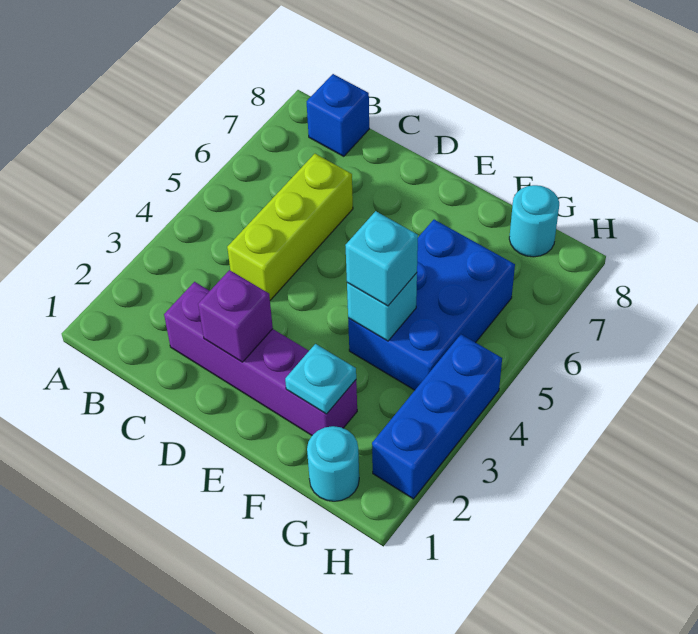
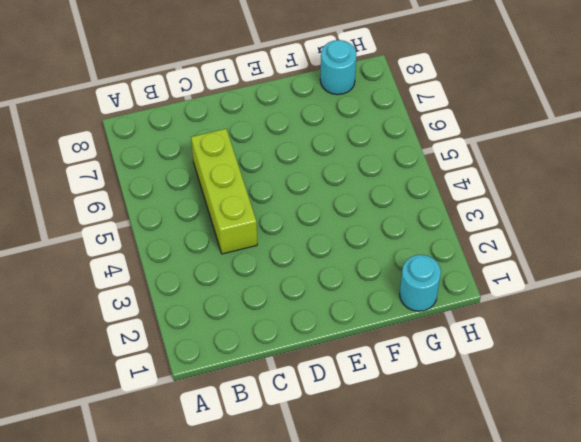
none -> blue 1x1 brick [307,74,369,156]
none -> purple 1x4 brick [164,282,357,435]

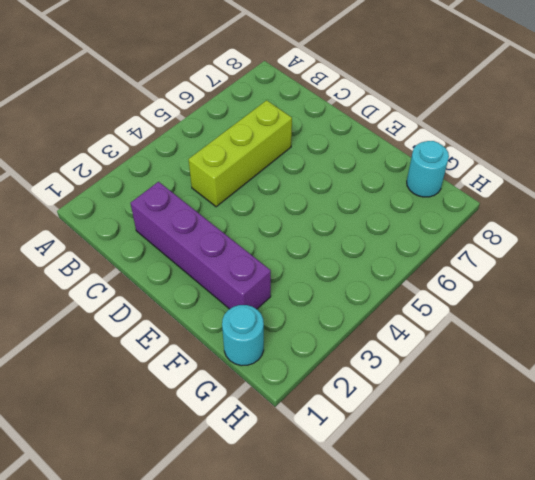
none -> blue 1x1 brick [307,74,369,156]
none -> blue 2x3 brick [348,220,515,390]

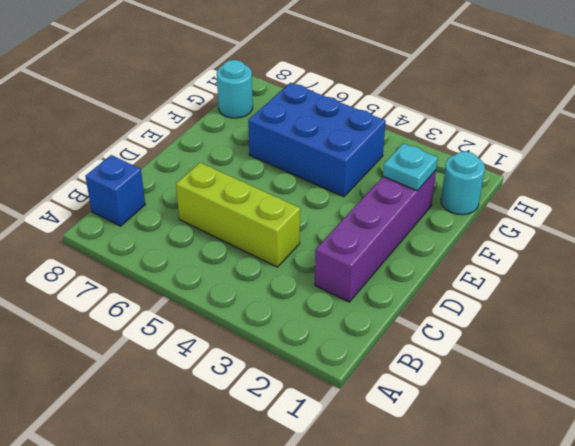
none -> blue 1x3 brick [372,334,502,499]
none -> purple 1x1 brick [198,270,273,362]

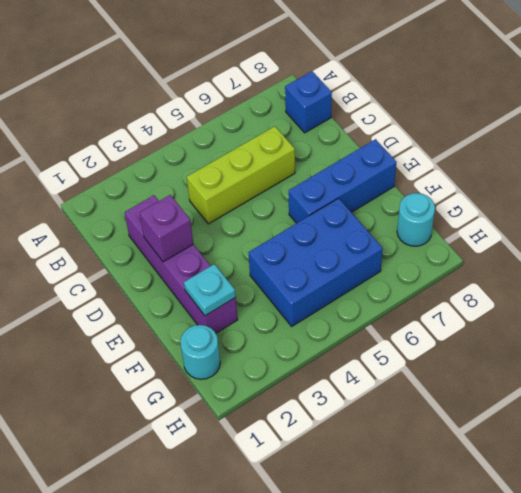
blue 1x3 brick [289,139,397,223] -> blue 1x3 brick moved to [372,334,502,499]
none -> cyan 1x1 brick [347,273,417,341]
none -> cyan 1x1 brick [345,211,418,306]

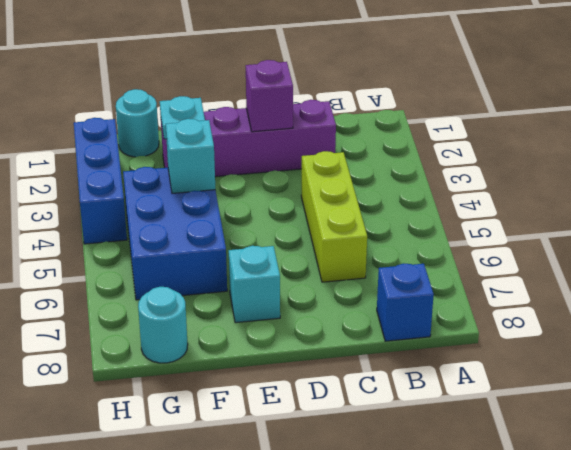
cyan 1x1 brick [229,246,280,323] -> cyan 1x1 brick moved to [345,211,418,306]

